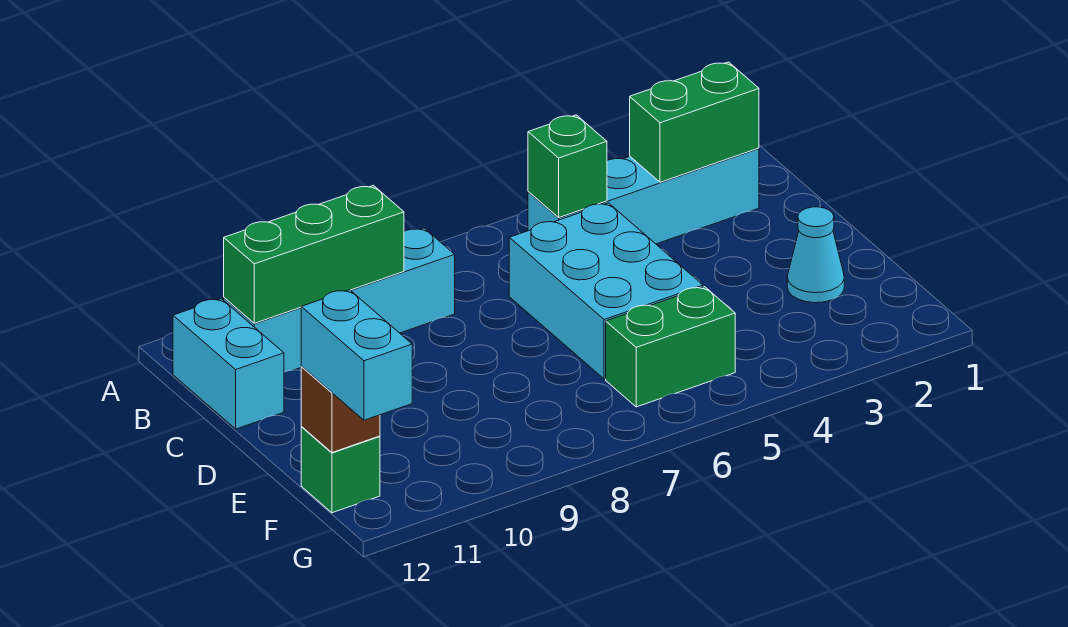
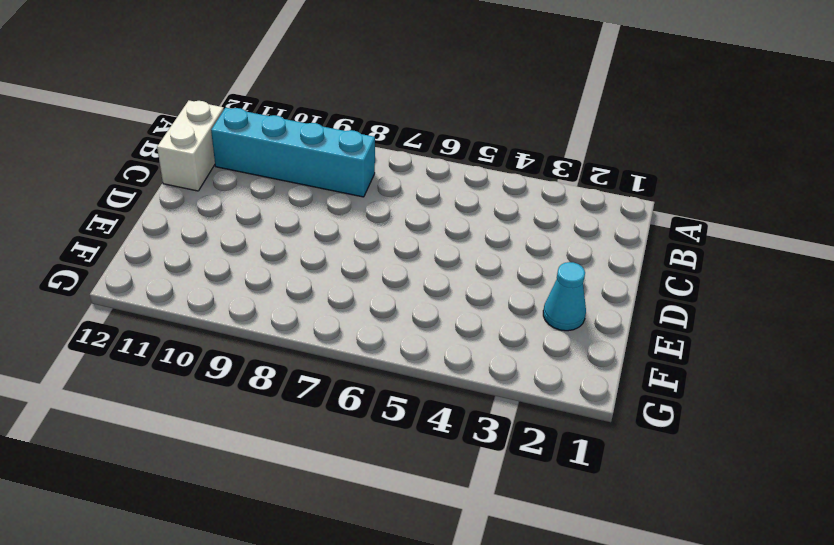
white 1x2 brick [157,101,224,191] -> cyan 1x2 brick [173,299,284,429]
none -> cyan 1x4 brick [528,148,759,244]
none -> cyan 2x3 brick [509,203,703,379]
none -> green 1x2 brick [606,287,735,407]

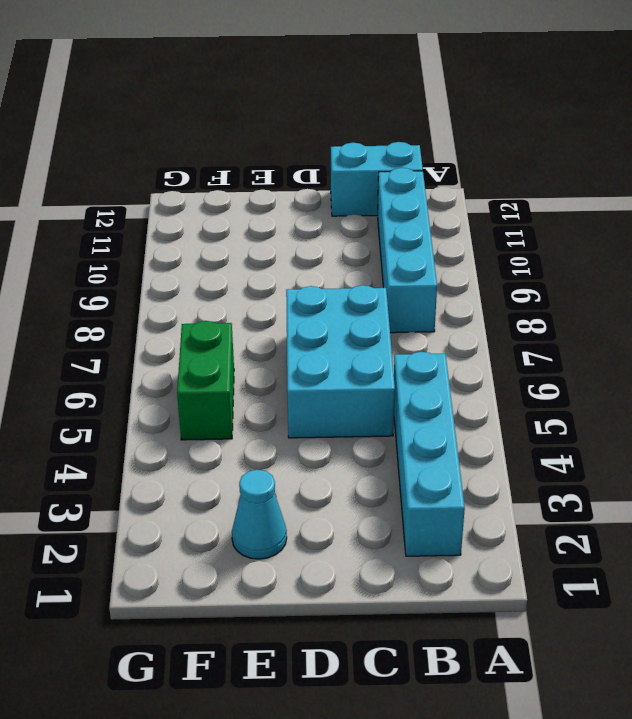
cyan 2x3 brick [286,285,395,438] -> cyan 2x3 brick turned to [509,203,703,379]
none -> green 1x1 brick [301,427,380,513]
none -> green 1x2 brick [630,62,759,182]
none -> green 1x1 brick [528,115,607,217]

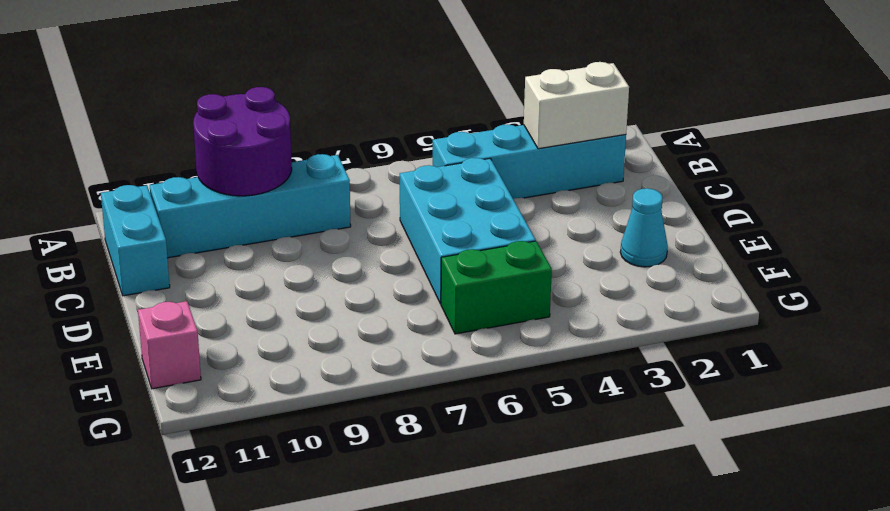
purple 2x2 round brick [193,87,292,196] -> green 1x3 brick [224,185,404,323]
white 1x2 brick [524,62,629,149] -> green 1x2 brick [630,62,759,182]
pink 1x1 brick [138,301,201,389] -> green 1x1 brick [301,427,380,513]
none -> green 1x1 brick [528,115,607,217]
none -> brown 1x1 brick [301,367,380,452]
none -> cyan 1x2 brick [301,290,412,420]

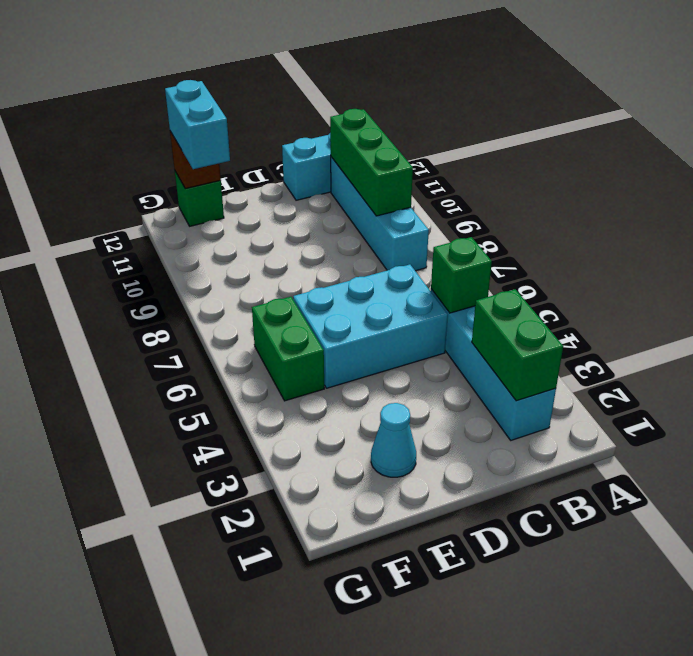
cyan 1x2 brick [165,80,230,169] -> cyan 1x2 brick turned to [301,290,412,420]

